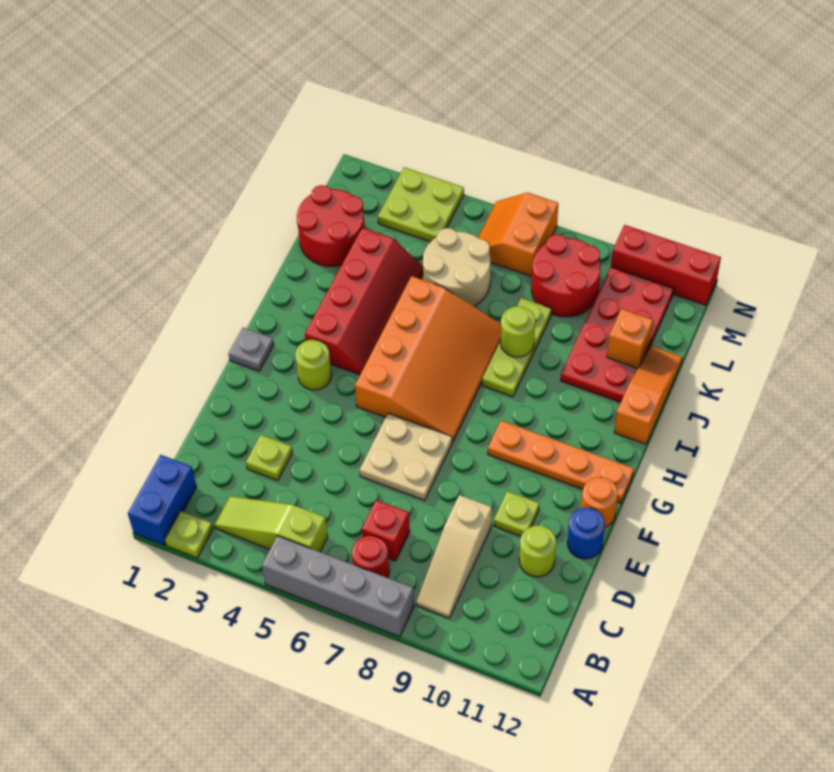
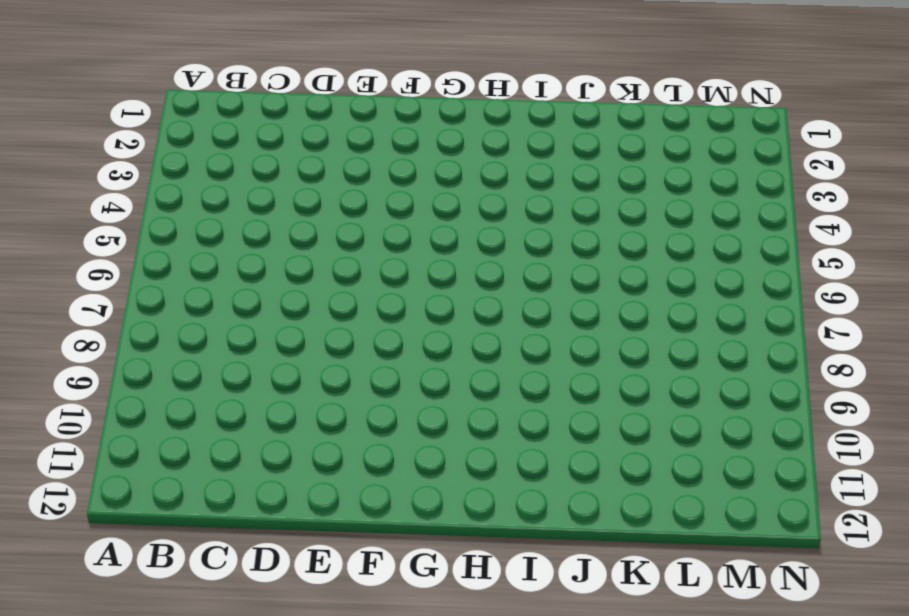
none -> blue 1x2 brick [128,455,196,545]
none -> lime 1x1 plate [165,511,213,558]
none -> grey 1x4 brick [262,536,414,637]

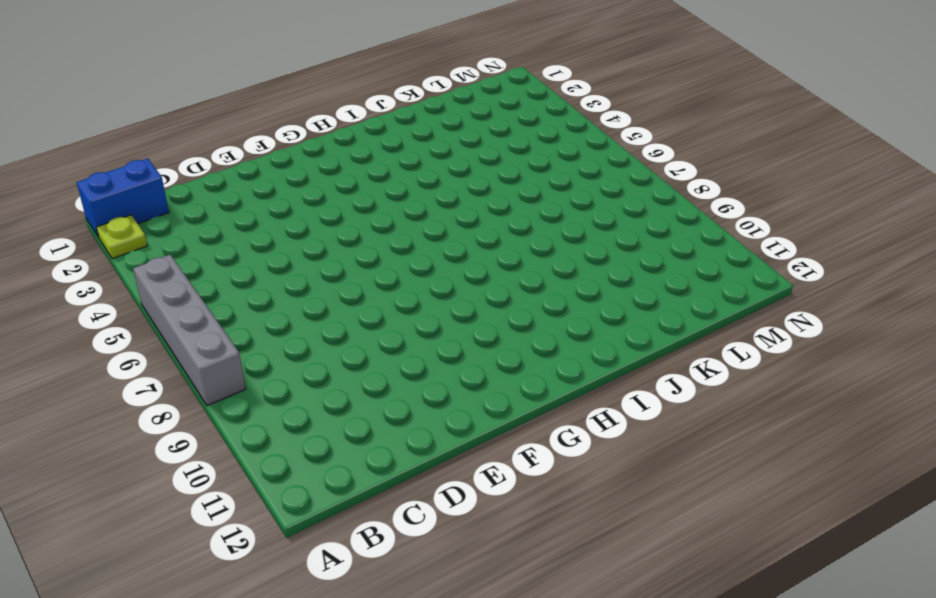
none -> lime 1x3 slope [215,496,328,552]
none -> red 1x1 round brick [352,536,389,578]
none -> tan 1x3 slope [416,495,492,618]

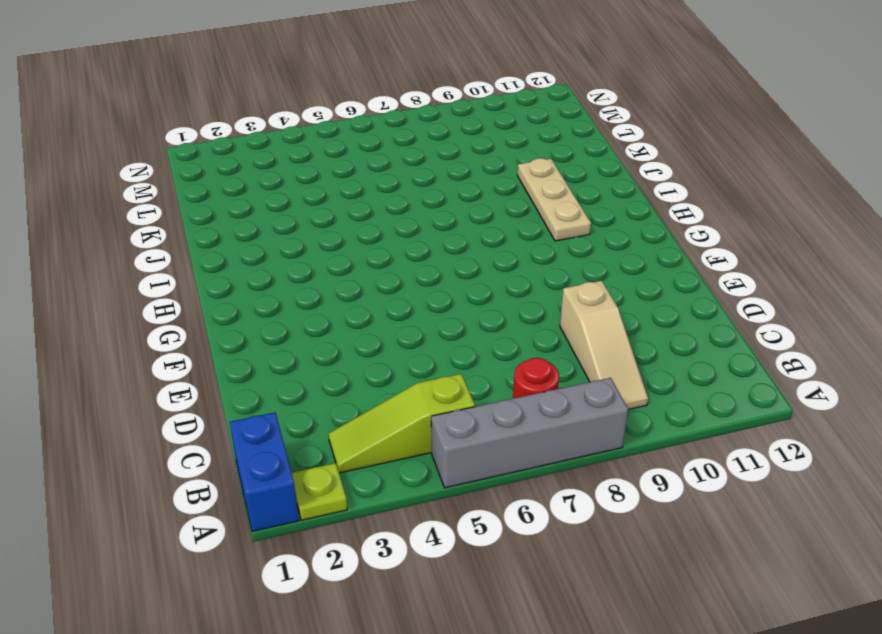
tan 1x3 plate [517,158,591,241] -> red 2x4 plate [561,267,674,402]
none -> red 1x1 brick [362,500,410,561]
none -> lime 1x1 plate [246,435,292,480]
none -> lime 1x1 round brick [519,525,556,577]

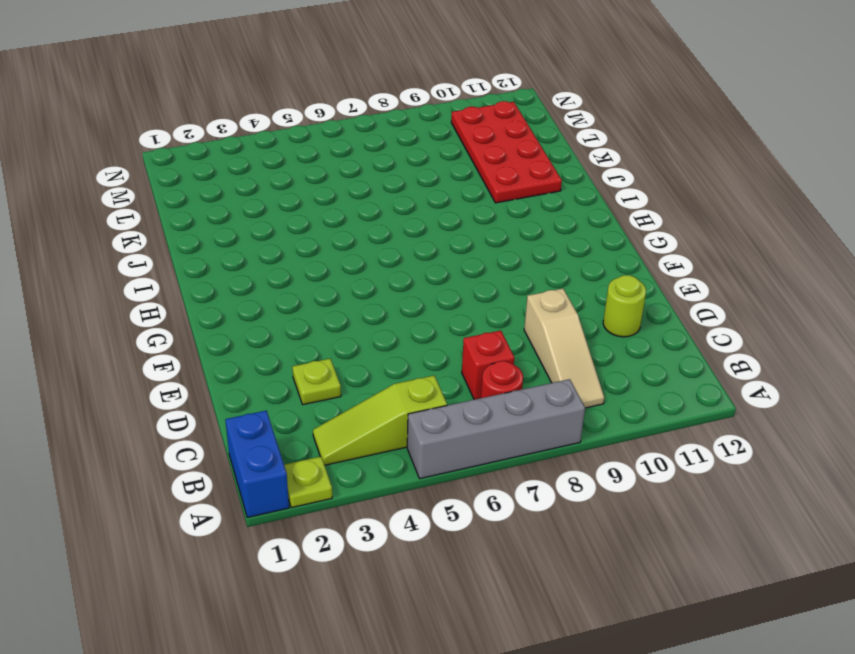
none -> tan 2x2 plate [360,413,452,500]
none -> lime 1x1 plate [494,491,539,536]
none -> blue 1x1 round brick [567,508,605,559]

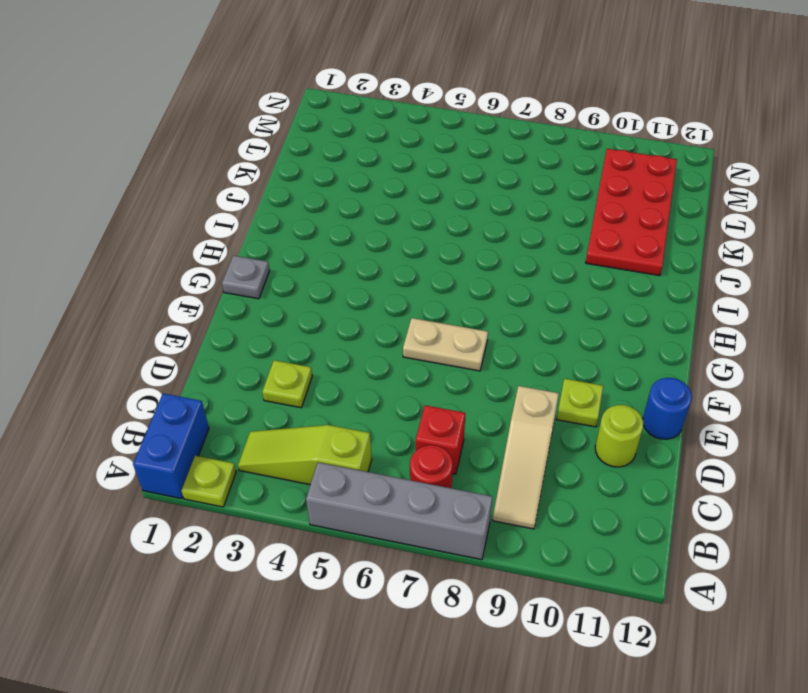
tan 1x2 plate [403,318,488,371] -> tan 2x2 plate [360,413,452,500]
none -> orange 1x1 round brick [581,477,618,527]
none -> lime 1x1 round brick [295,340,332,390]
none -> orange 3x4 slope [355,276,501,442]

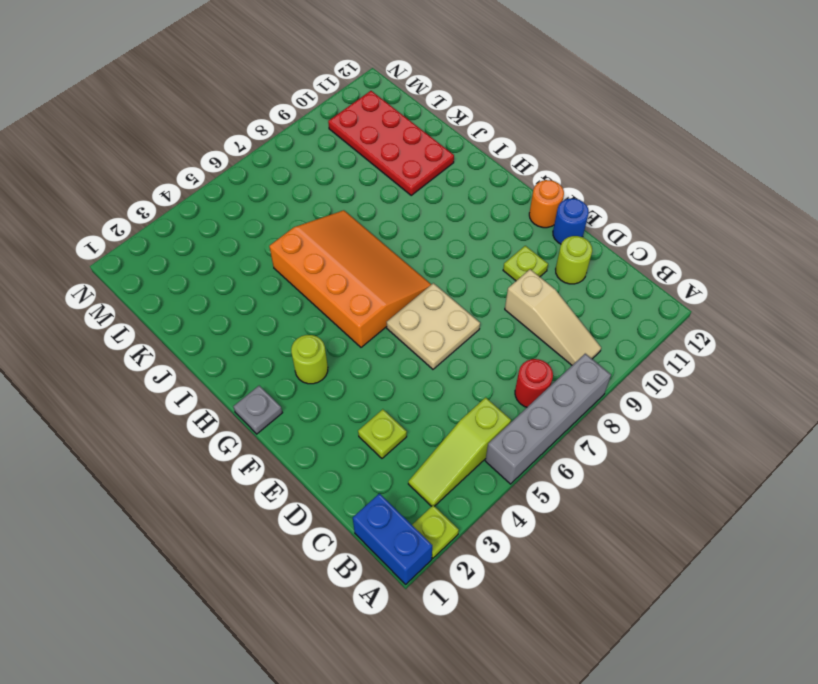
none -> red 1x1 brick [362,500,410,561]
none -> orange 1x4 plate [488,421,634,503]
none -> red 2x4 slope [305,228,423,375]

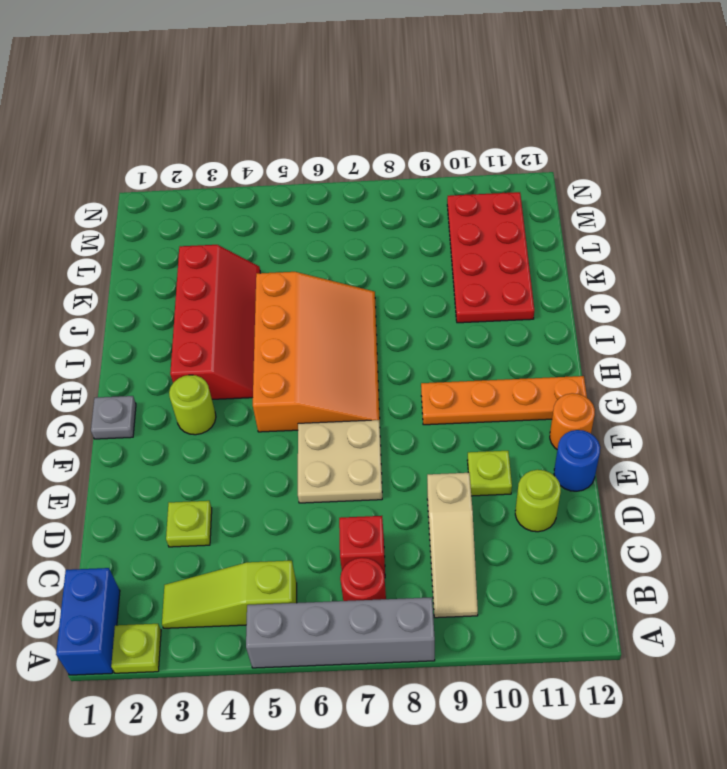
none -> lime 1x3 plate [482,298,552,397]
none -> orange 1x3 slope [614,346,683,444]
none -> red 2x2 round brick [297,185,365,266]

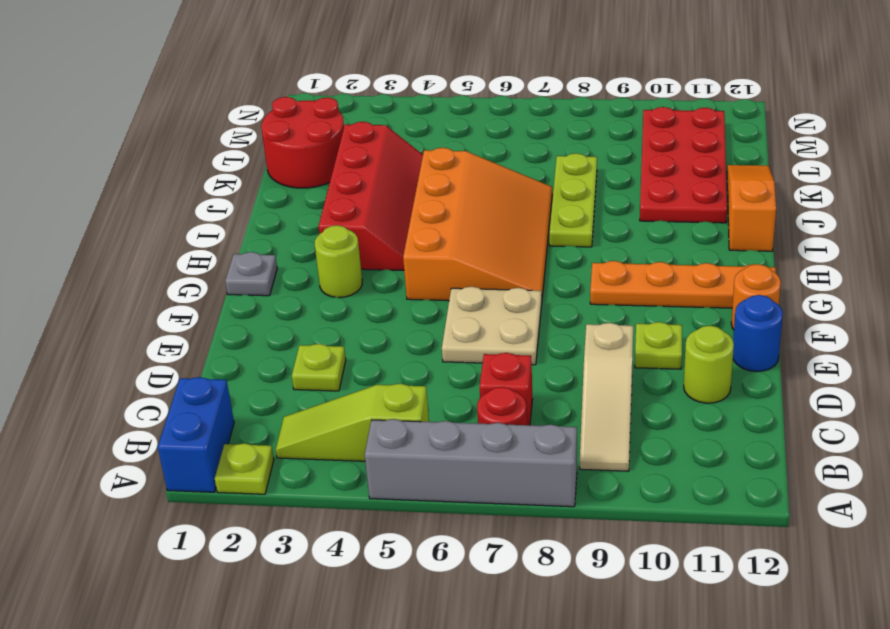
none -> tan 2x2 round brick [423,228,491,306]
none -> red 2x2 round brick [532,234,601,317]
none -> lime 2x2 plate [378,167,464,242]

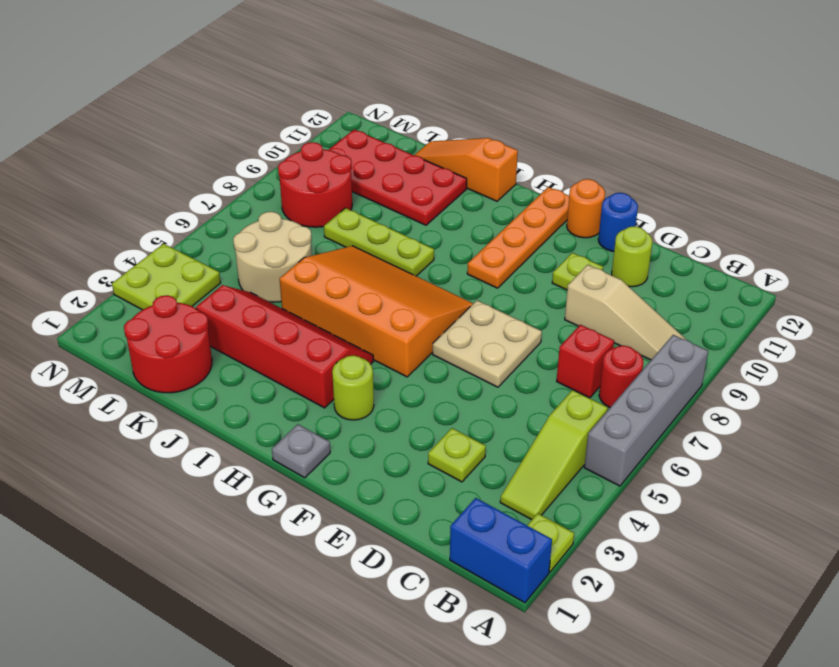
none -> orange 2x2 slope [478,193,558,276]
none -> red 1x3 brick [611,225,721,305]
none -> lime 1x1 round brick [501,306,535,357]

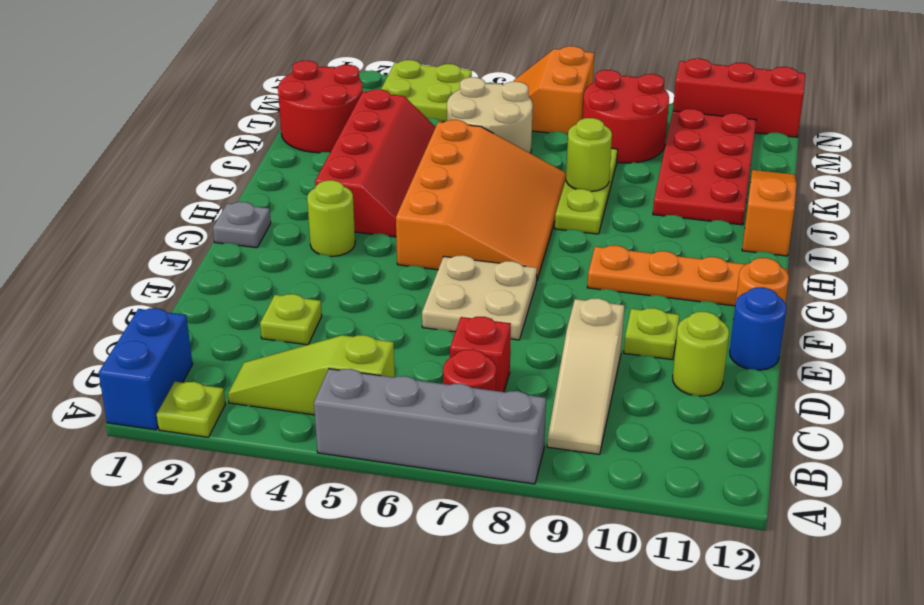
none -> orange 1x1 brick [607,309,653,368]

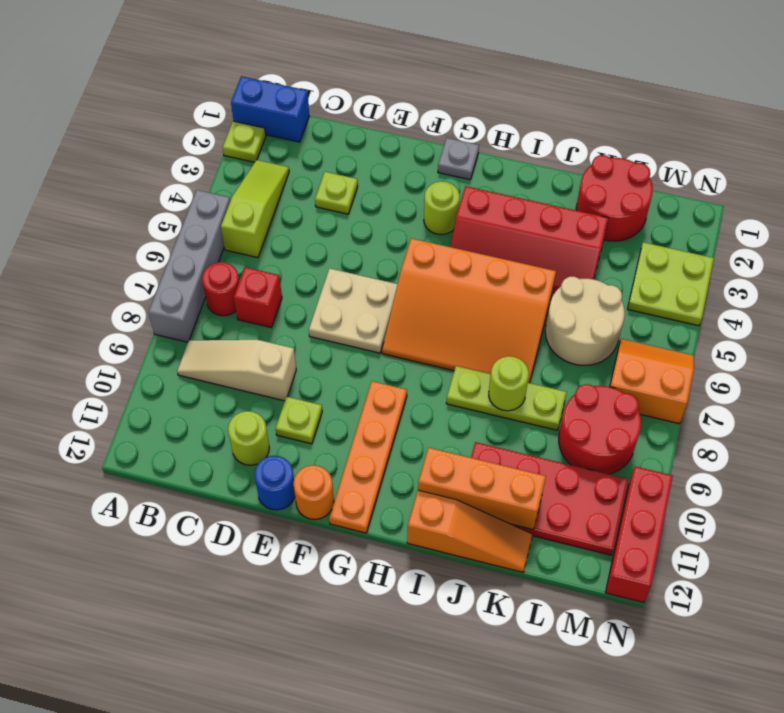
orange 1x3 brick [418,447,546,530] -> orange 1x1 brick [607,309,653,368]

